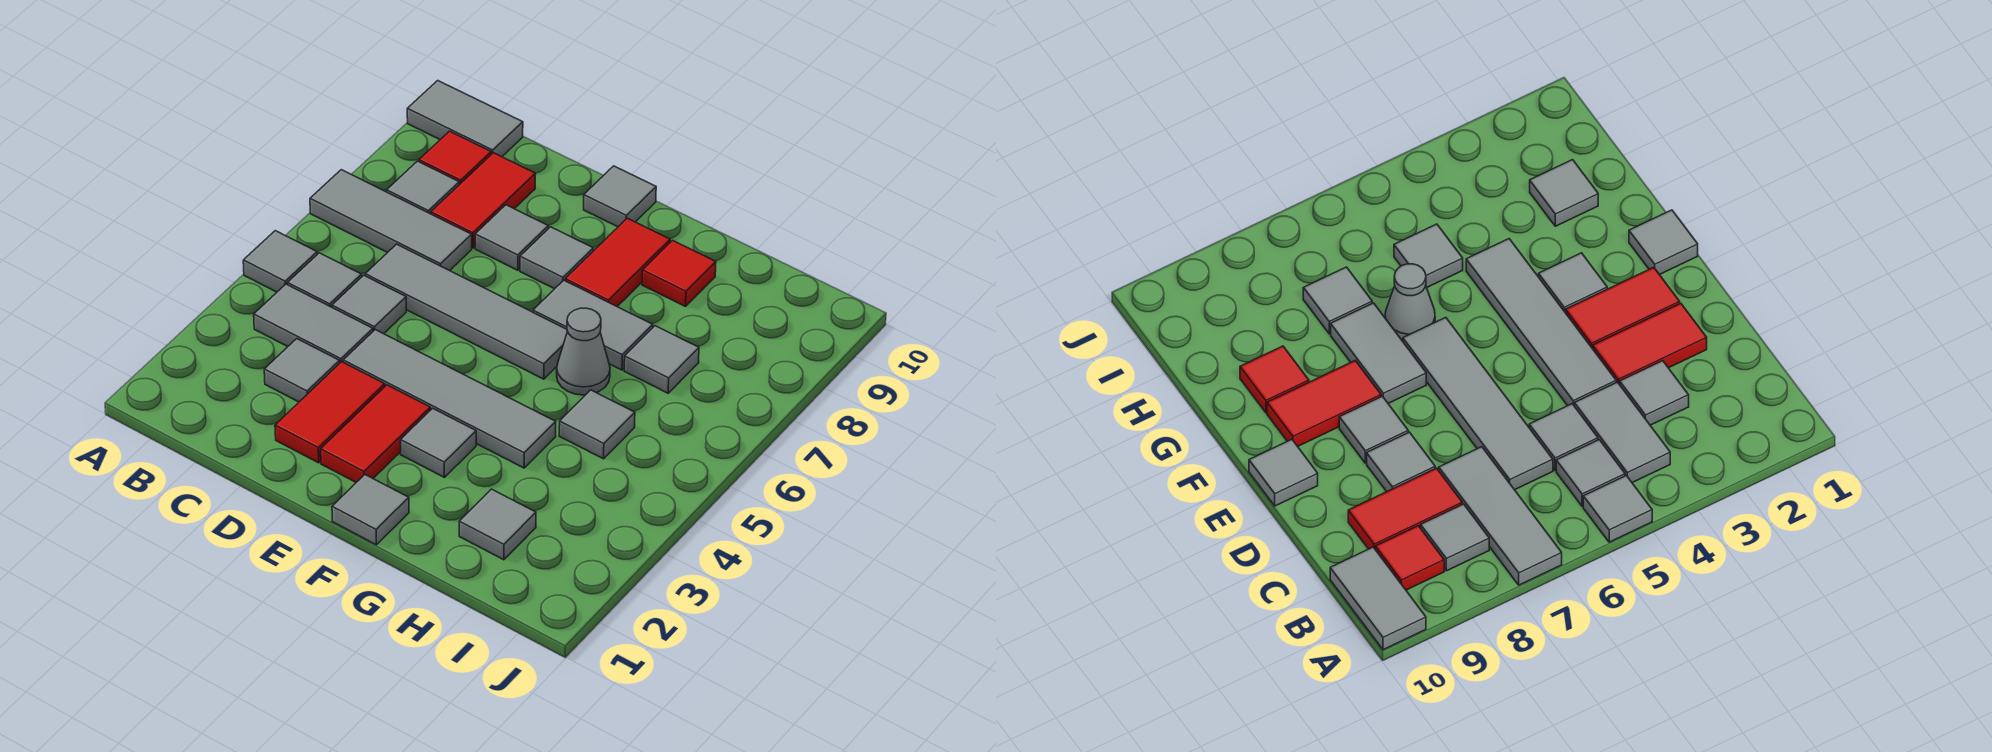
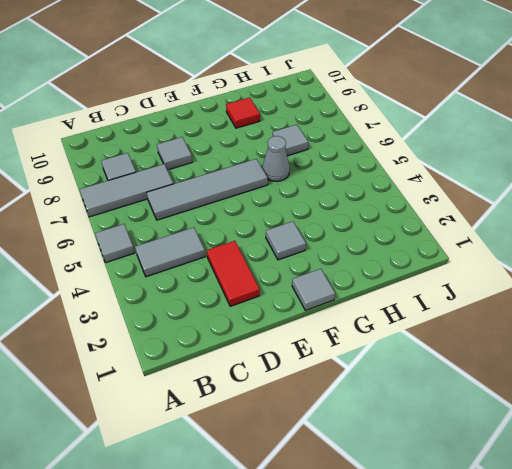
none -> grey 1x2 tile [407,81,523,157]
none -> grey 1x1 tile [288,253,362,307]
none -> red 1x1 tile [419,131,491,185]

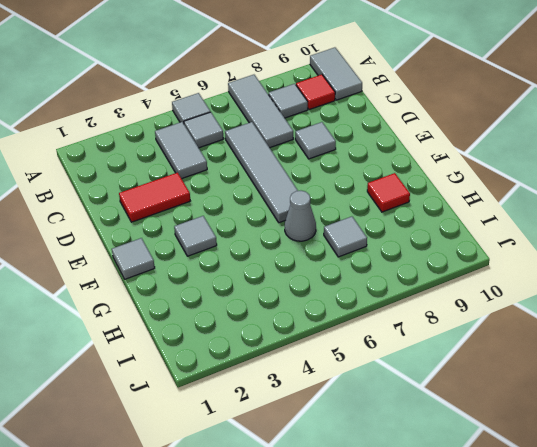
none -> grey 1x1 tile [264,339,340,402]
none -> grey 1x1 tile [332,275,406,334]
none -> red 1x2 tile [431,153,536,248]

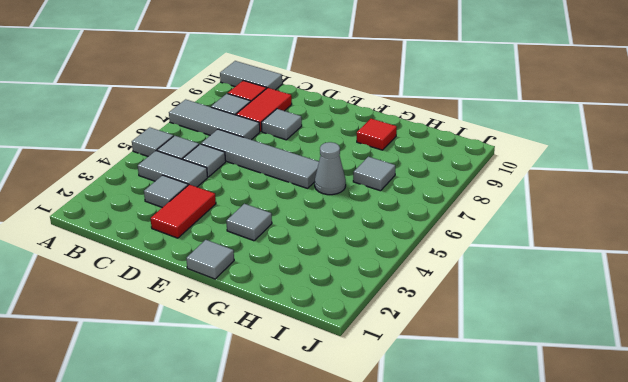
none -> grey 1x4 tile [343,330,556,468]
none -> red 1x2 tile [321,385,430,482]
none -> grey 1x1 tile [520,227,593,289]

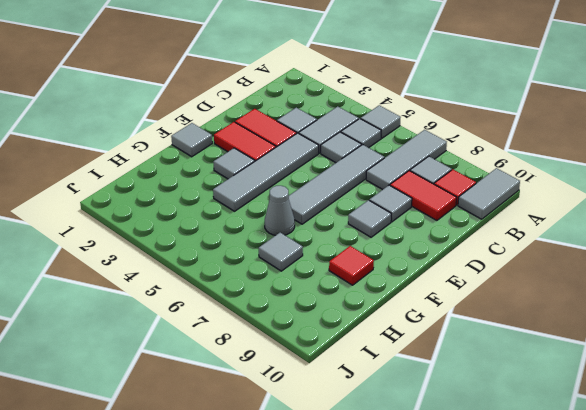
none -> grey 1x1 tile [584,166,656,227]
none -> grey 1x2 tile [533,280,653,370]
none -> red 1x2 tile [565,218,670,306]

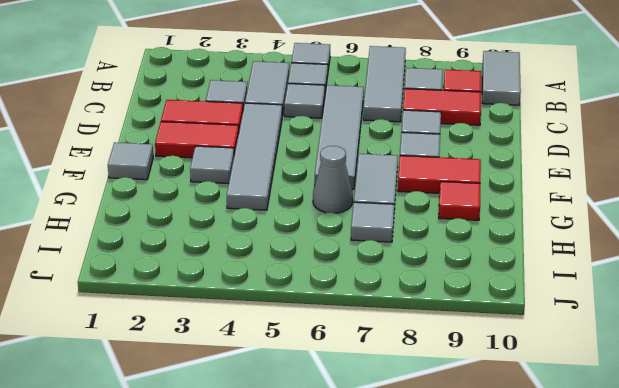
none -> grey 1x1 tile [584,166,656,227]
none -> grey 1x1 tile [459,489,536,560]
none -> grey 1x1 tile [559,390,635,459]

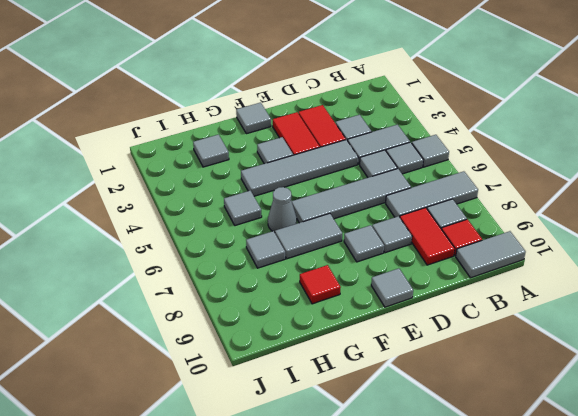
none -> red 1x2 tile [565,218,670,306]

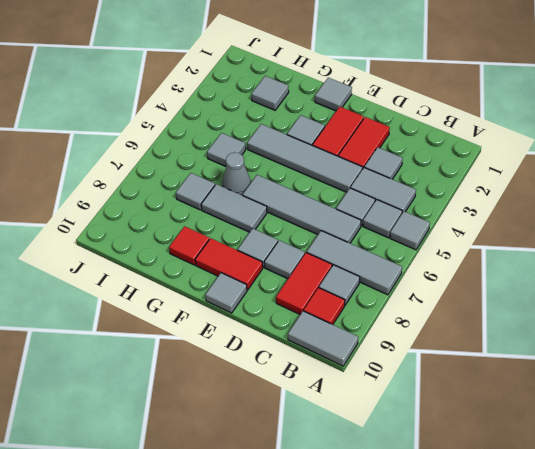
red 1x2 tile [195,238,263,290] -> red 1x2 tile turned to [565,218,670,306]

